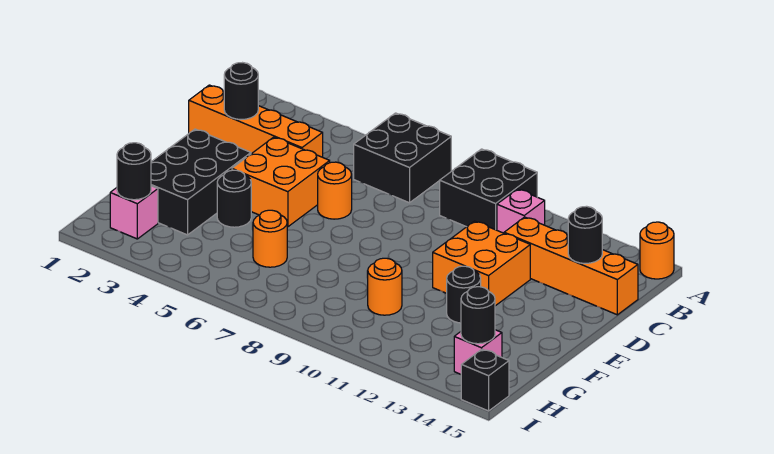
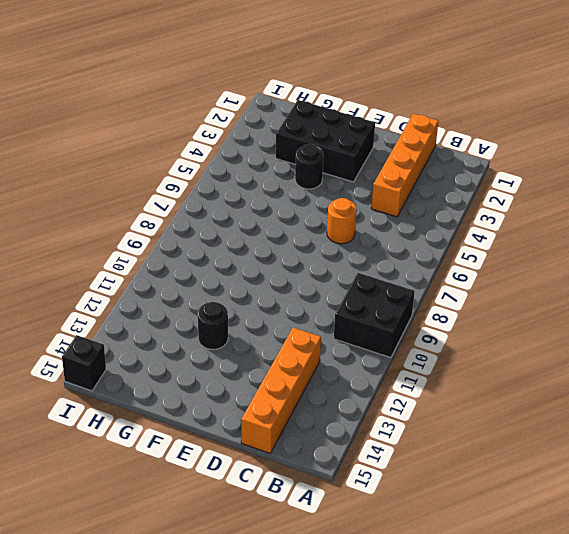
none -> black 2x2 brick [354,113,451,203]
none -> orange 1x1 round brick [640,222,674,279]
none -> pink 1x1 brick [497,189,545,233]

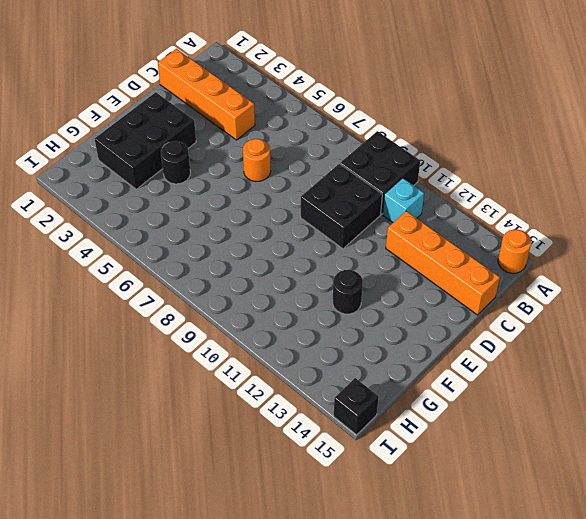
cyan 1x1 brick [383,178,424,222] -> pink 1x1 brick [497,189,545,233]
black 2x2 brick [301,164,382,249] -> black 2x2 brick moved to [354,113,451,203]
none -> orange 2x2 brick [232,137,330,227]
none -> orange 2x2 brick [433,221,530,306]
none -> orange 1x1 round brick [253,210,287,267]

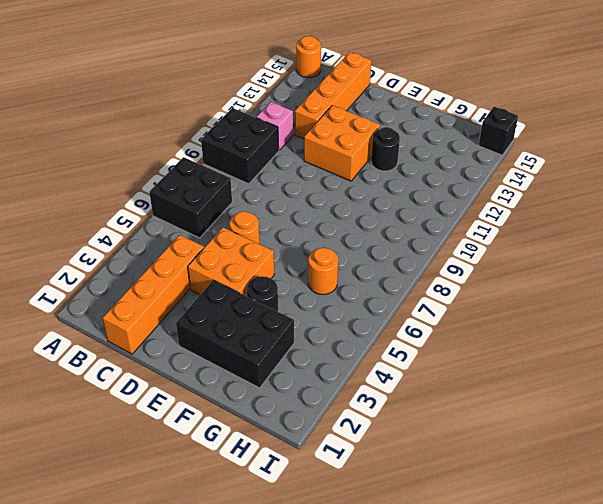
none -> orange 1x1 round brick [368,258,402,315]
none -> pink 1x1 brick [110,186,158,239]
none -> pink 1x1 brick [454,330,502,374]

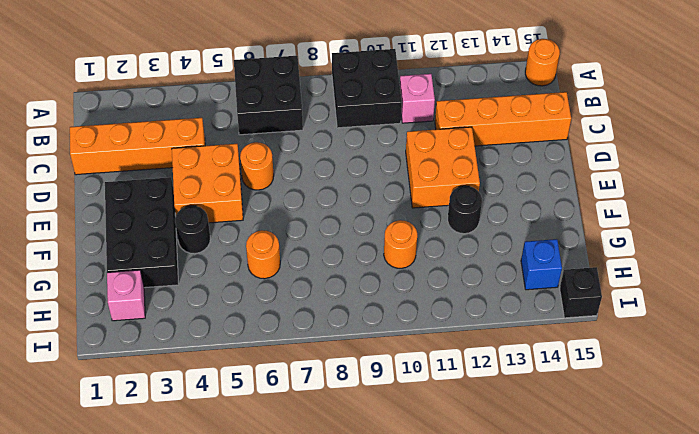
blue 1x1 brick [521,239,562,290] -> pink 1x1 brick [454,330,502,374]
none -> black 1x1 round brick [224,63,258,119]
none -> black 1x1 round brick [568,206,602,263]
none -> black 1x1 round brick [117,143,151,200]

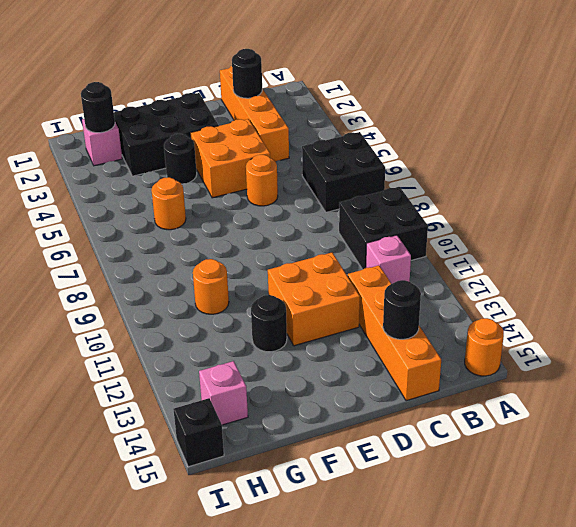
none -> black 1x1 round brick [461,287,495,344]

